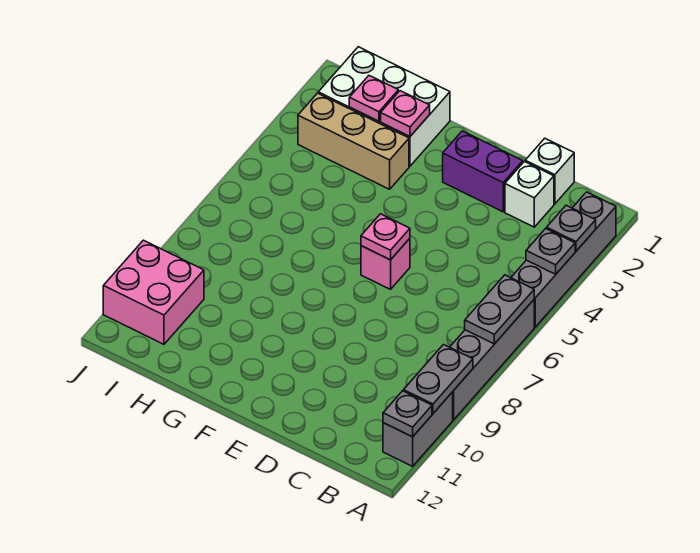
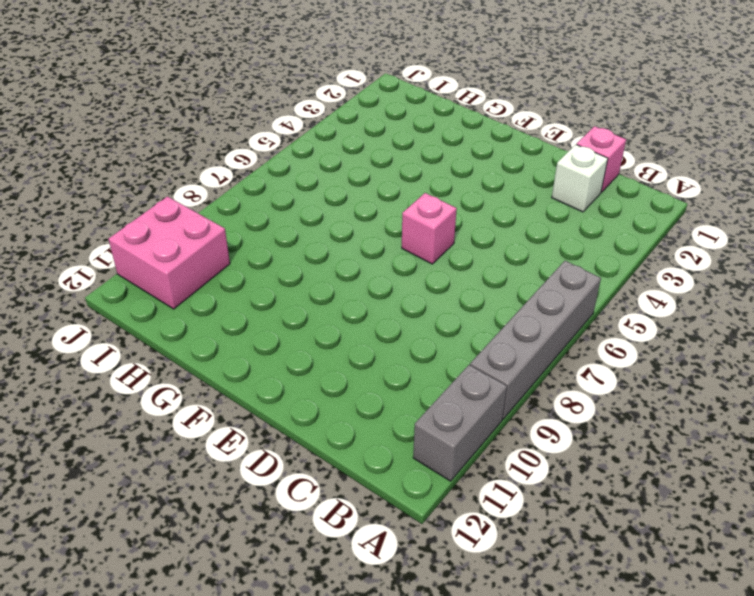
pink 1x1 brick [577,126,626,192] -> white 1x1 brick [525,138,574,204]
none -> grey 1x4 brick [511,192,616,327]
none -> purple 1x2 brick [443,131,523,212]
none -> white 2x3 brick [318,47,450,166]

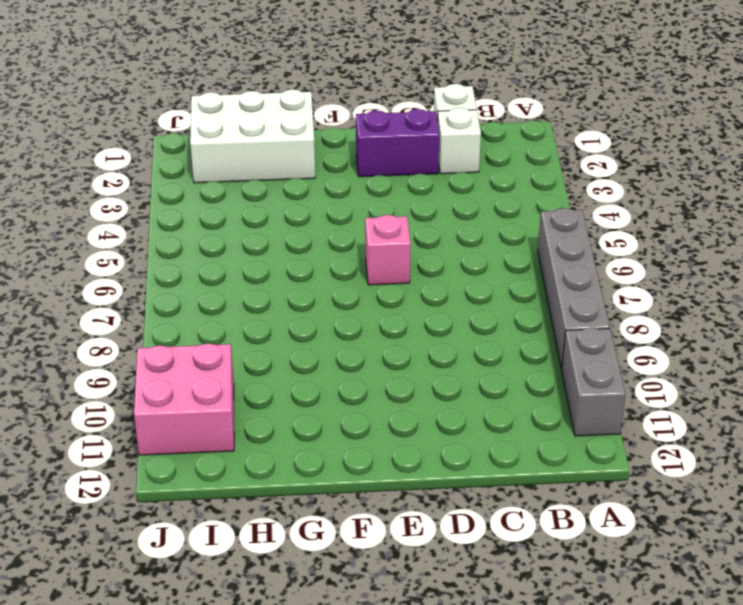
none -> grey 1x4 brick [511,192,616,327]
none -> tan 1x3 brick [298,93,409,189]
none -> grey 1x1 plate [547,205,596,251]

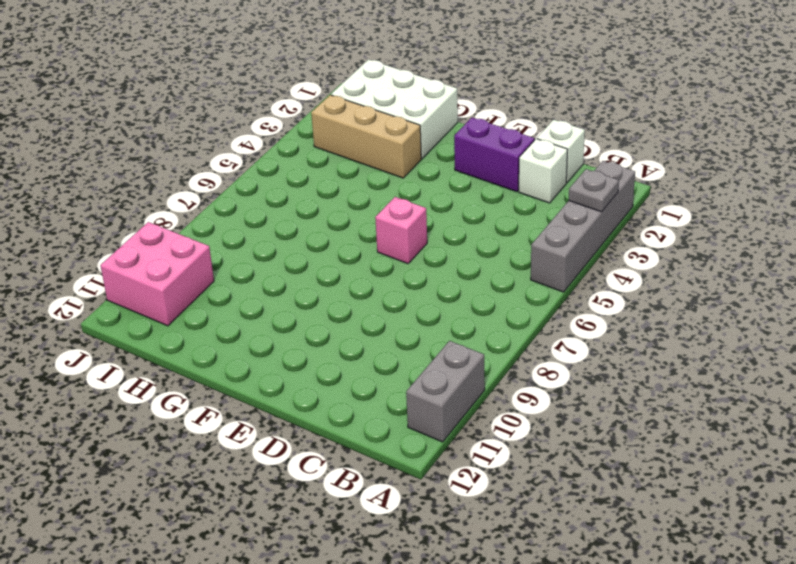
none -> grey 1x4 brick [450,300,534,420]
none -> grey 1x1 plate [526,229,575,274]
none -> grey 1x2 plate [465,275,534,344]

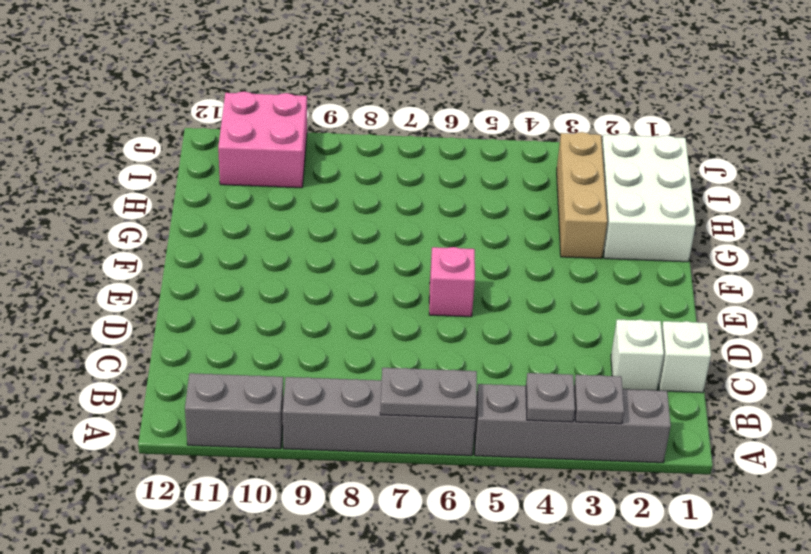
none -> purple 1x2 brick [443,131,523,212]
none -> grey 1x2 plate [404,345,473,413]
none -> grey 1x1 plate [383,391,432,437]

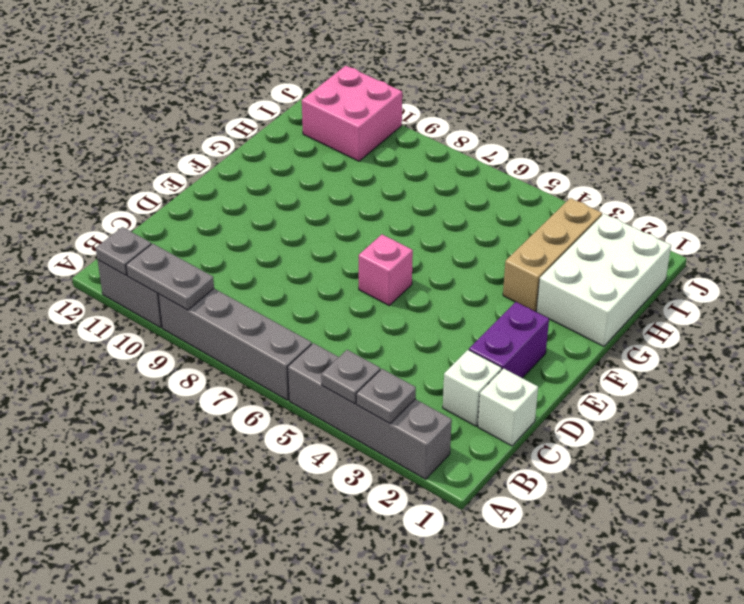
none -> grey 1x2 plate [465,275,534,344]
none -> pink 1x1 plate [361,214,410,260]
none -> pink 1x1 plate [381,91,430,137]

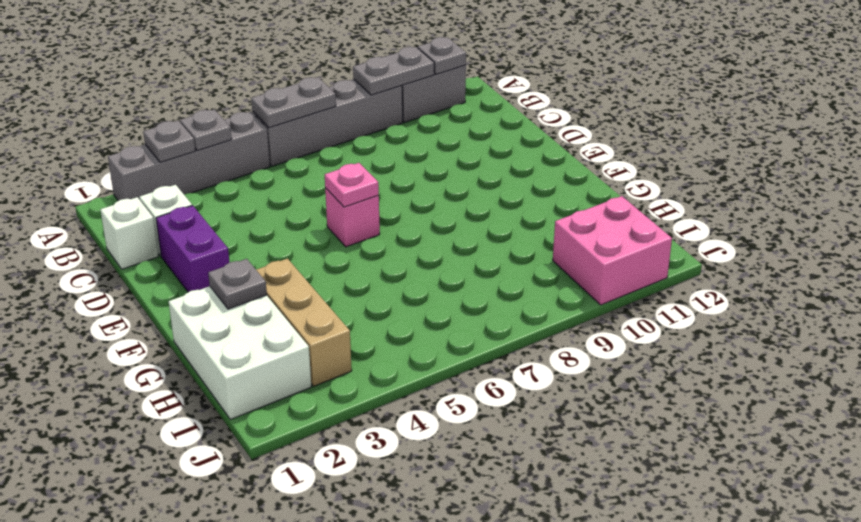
grey 1x1 plate [208,259,267,309] -> pink 1x1 plate [381,91,430,137]
none -> pink 1x1 plate [349,76,398,121]

